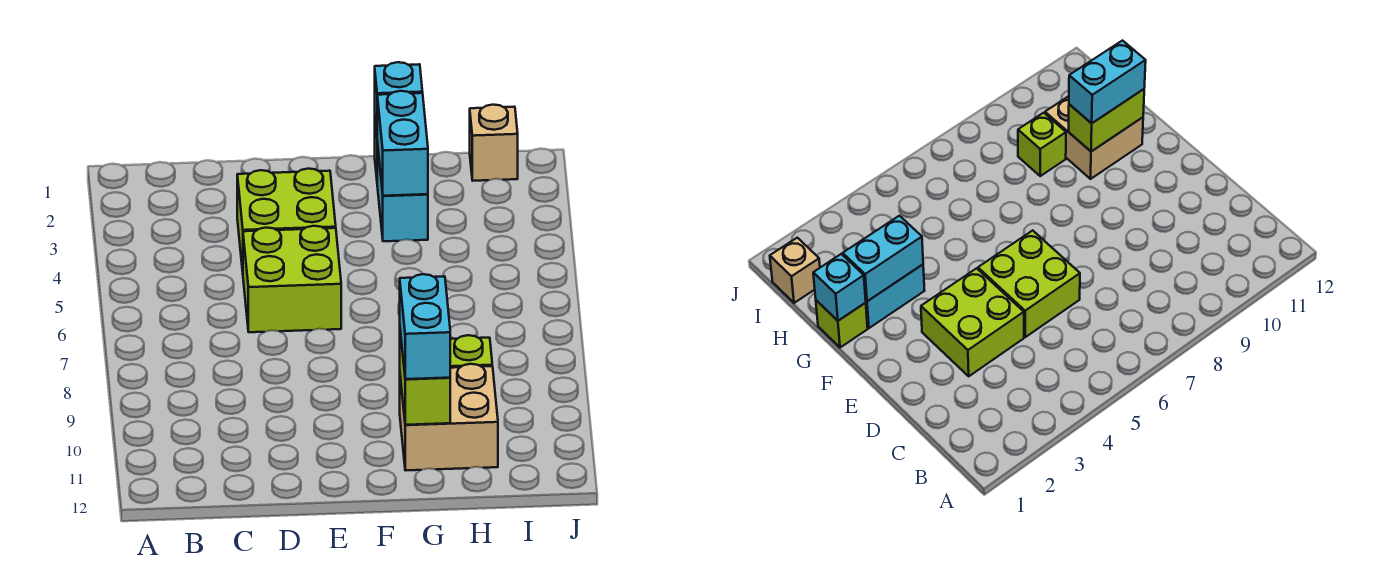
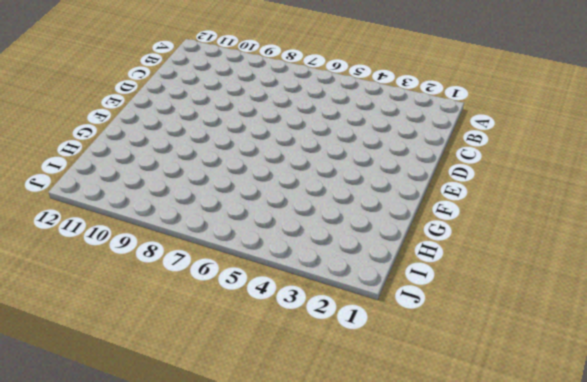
none -> lime 2x2 brick [237,169,336,271]
none -> lime 2x2 brick [243,226,341,332]

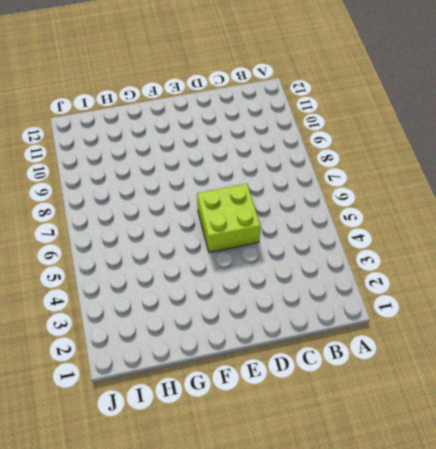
none -> lime 2x2 brick [237,169,336,271]
none -> lime 1x1 brick [816,300,868,348]

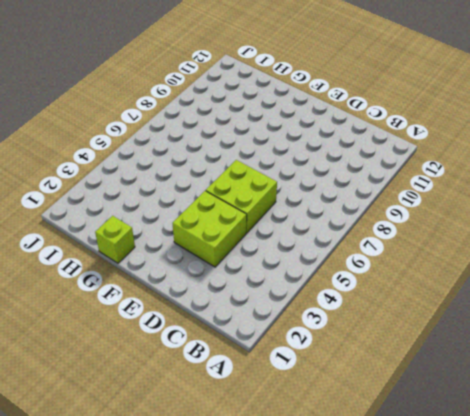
none -> cyan 1x2 brick [377,142,428,241]
none -> tan 2x2 brick [400,364,498,471]

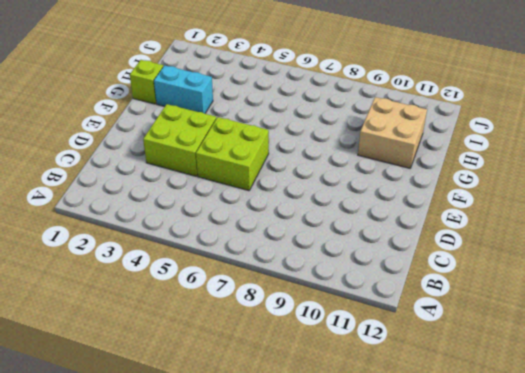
none -> lime 1x1 brick [450,335,492,368]
none -> tan 1x1 brick [470,105,518,181]

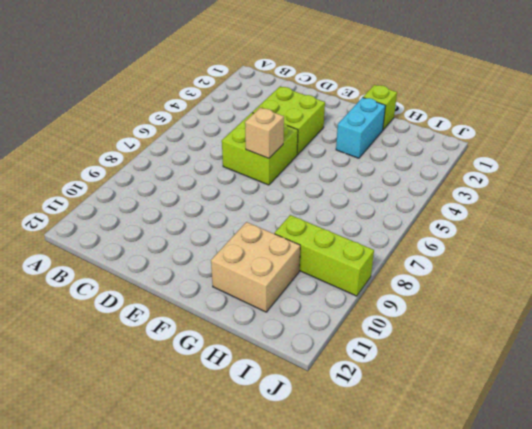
tan 1x1 brick [245,108,284,158] -> tan 1x1 brick moved to [470,105,518,181]
lime 1x3 brick [274,215,374,296] -> lime 1x1 brick [450,335,492,368]
none -> cyan 1x1 brick [375,62,423,132]
none -> cyan 1x2 brick [377,91,428,196]

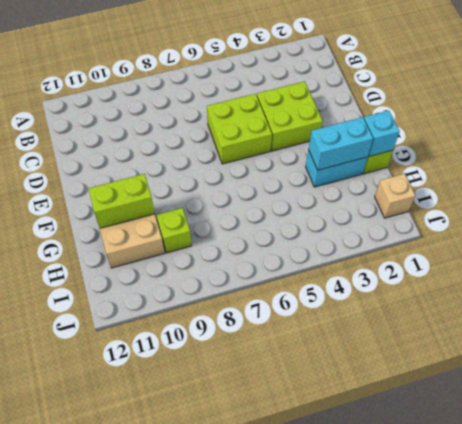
none -> cyan 1x2 brick [400,274,450,379]

